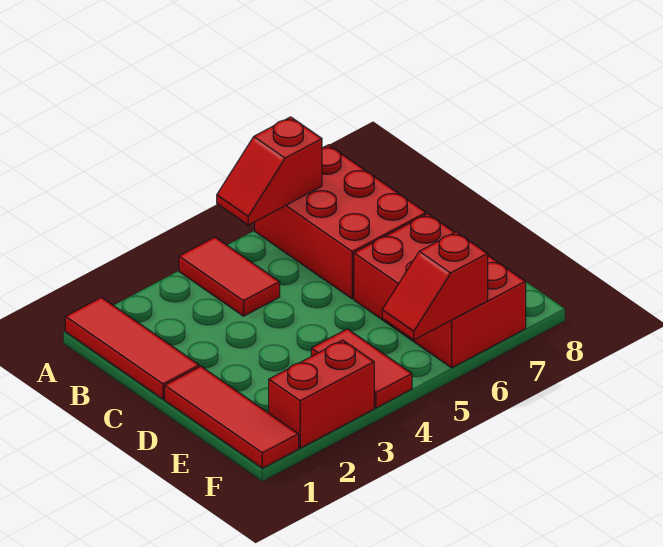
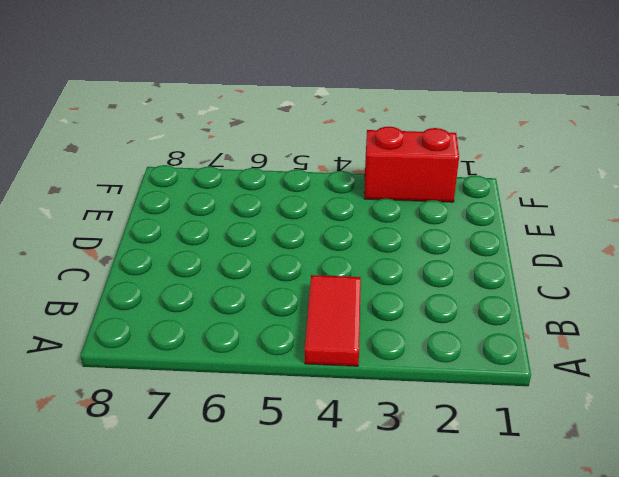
none -> red 1x3 tile [65,297,199,399]
none -> red 2x3 brick [255,145,426,299]

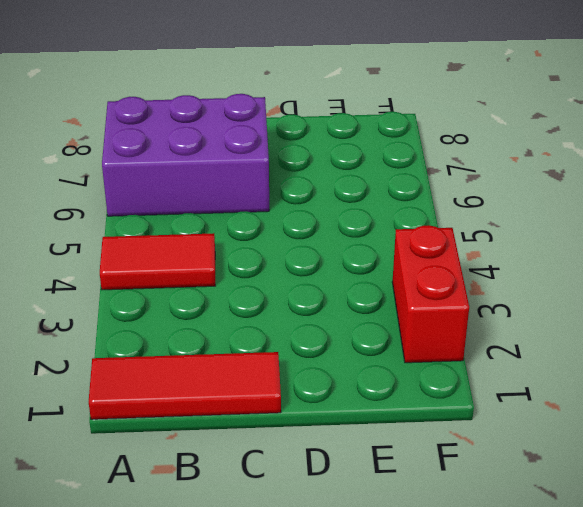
purple 2x3 brick [102,94,269,216] -> red 2x3 brick [255,145,426,299]
none -> red 1x3 tile [165,366,299,468]
none -> red 2x3 brick [354,214,526,368]

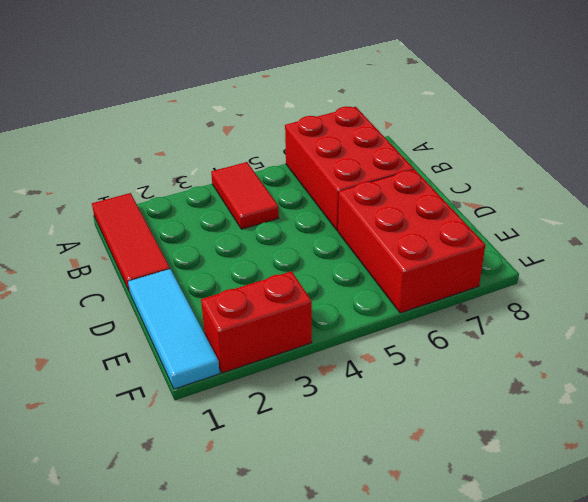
cyan 1x3 tile [128,269,220,389] -> red 1x3 tile [165,366,299,468]
none -> red 1x2 tile [311,329,412,408]
none -> red 1x2 slope [217,117,322,225]

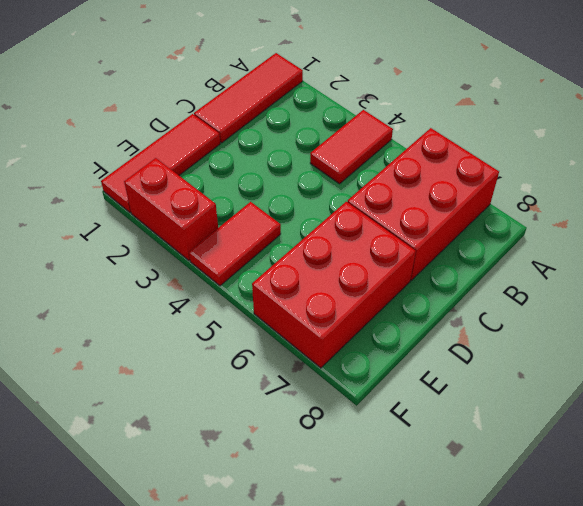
none -> red 1x2 slope [217,117,322,225]
none -> red 1x2 slope [382,232,488,340]

